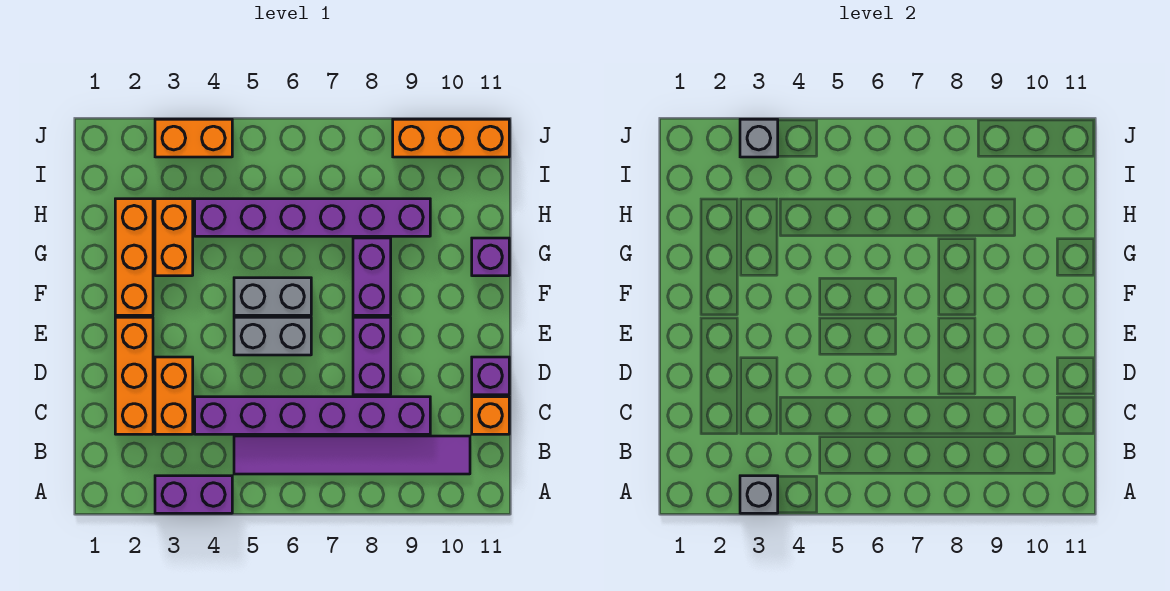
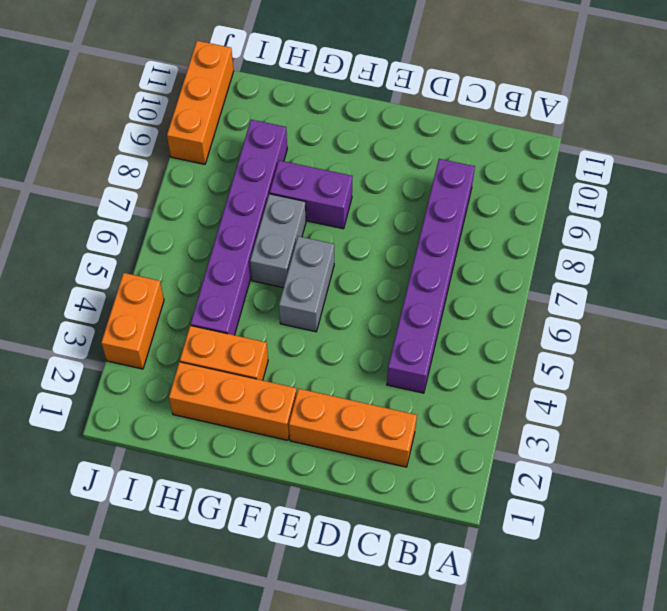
grey 1x2 brick [250,194,306,288] -> grey 1x2 brick moved to [234,317,311,355]
none -> purple 1x2 brick [155,476,232,513]
none -> purple 1x6 tile [234,436,470,474]
none -> orange 1x2 brick [155,357,193,434]

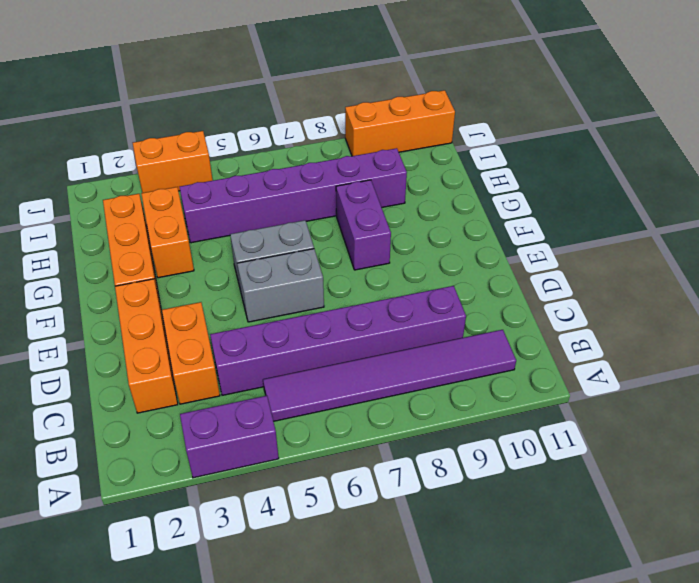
none -> orange 1x1 brick [472,397,509,434]
none -> purple 1x2 brick [353,317,391,395]
none -> purple 1x1 brick [472,357,509,395]

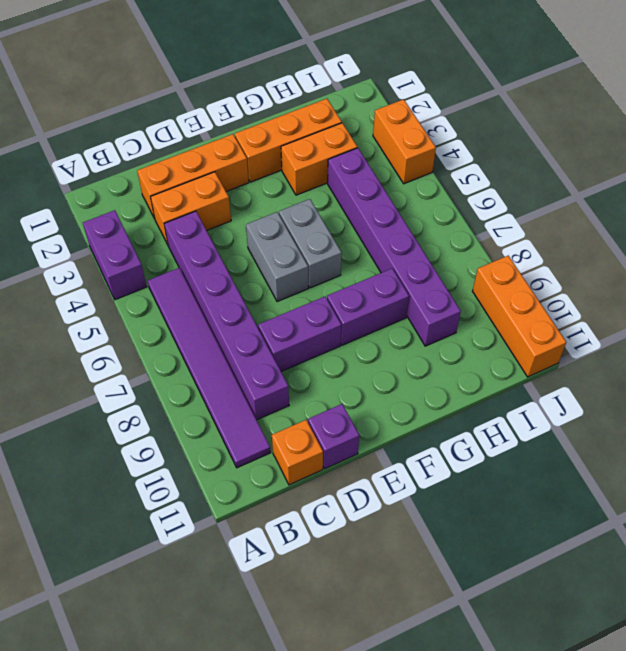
none -> purple 1x1 brick [472,238,509,276]
none -> grey 1x1 brick [740,476,778,513]
none -> grey 1x1 brick [740,119,778,157]

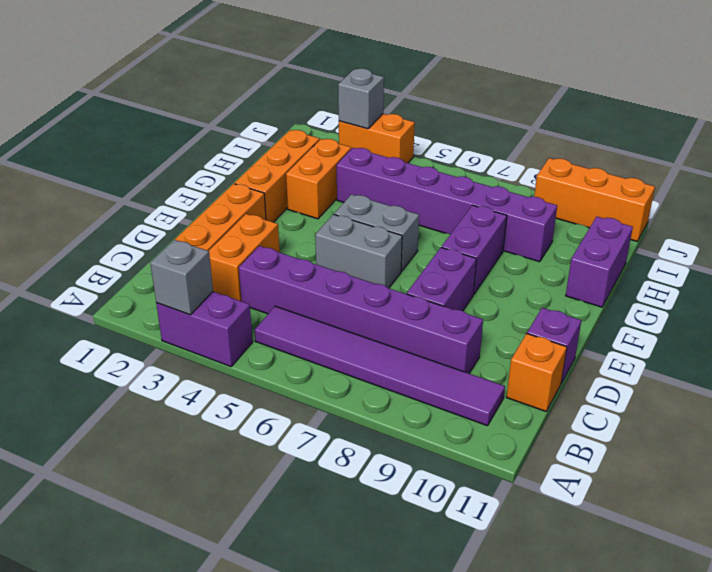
purple 1x2 brick [566,217,633,307] -> purple 1x1 brick [472,238,509,276]

